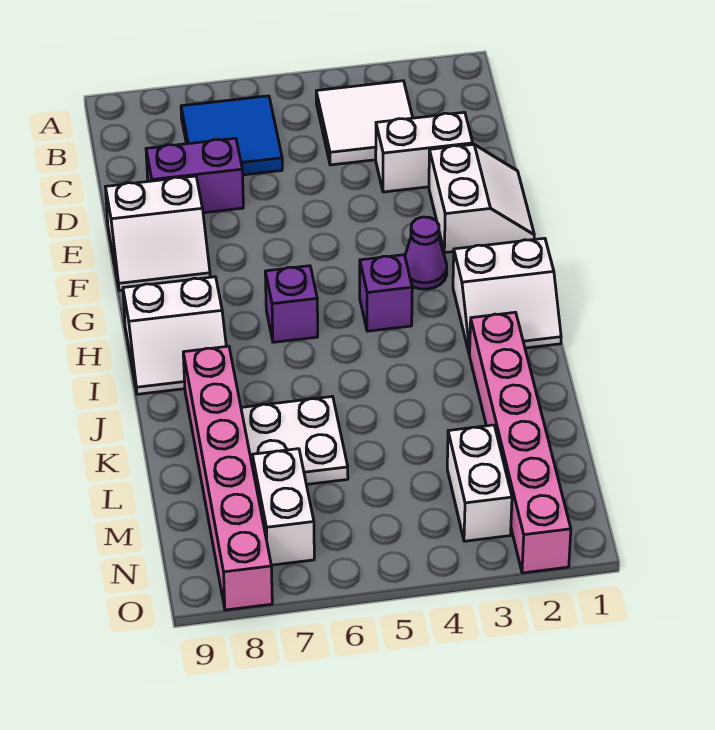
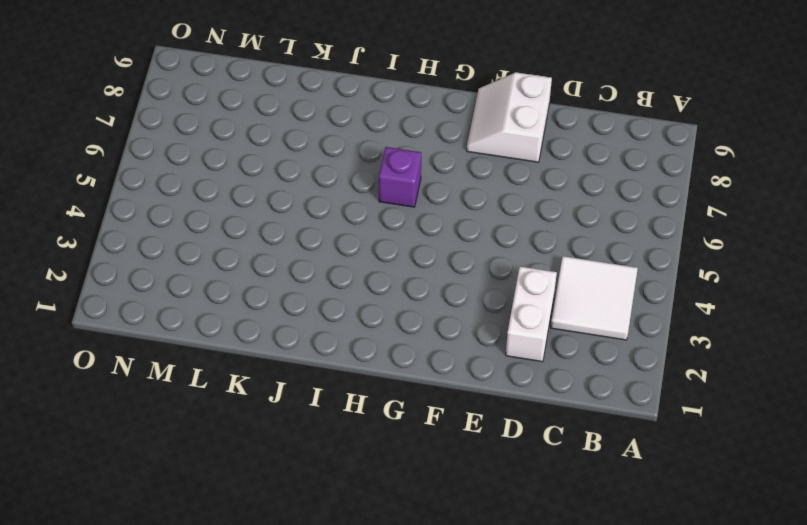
none -> blue 2x2 tile [181,96,282,175]
none -> purple 1x2 brick [146,138,243,213]
none -> white 2x2 slope [429,144,534,252]

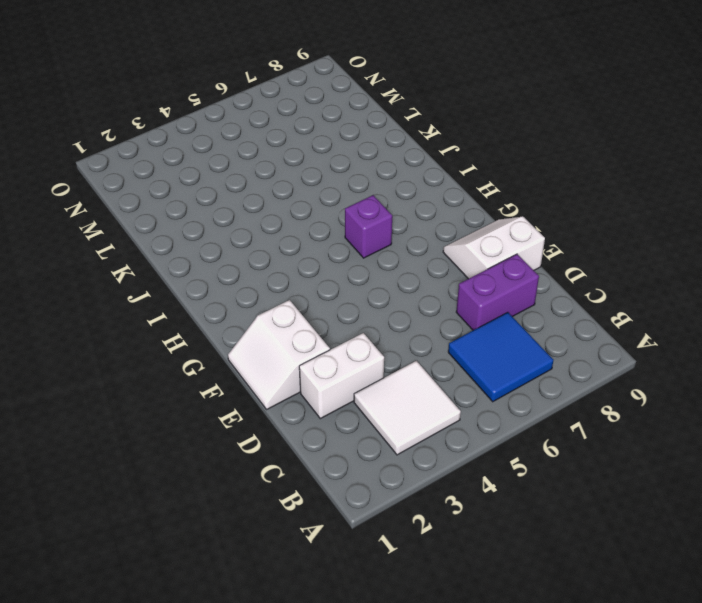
none -> purple 1x1 cone [405,217,447,289]
none -> white 2x2 slope [453,238,561,355]
none -> purple 1x1 brick [360,255,412,331]

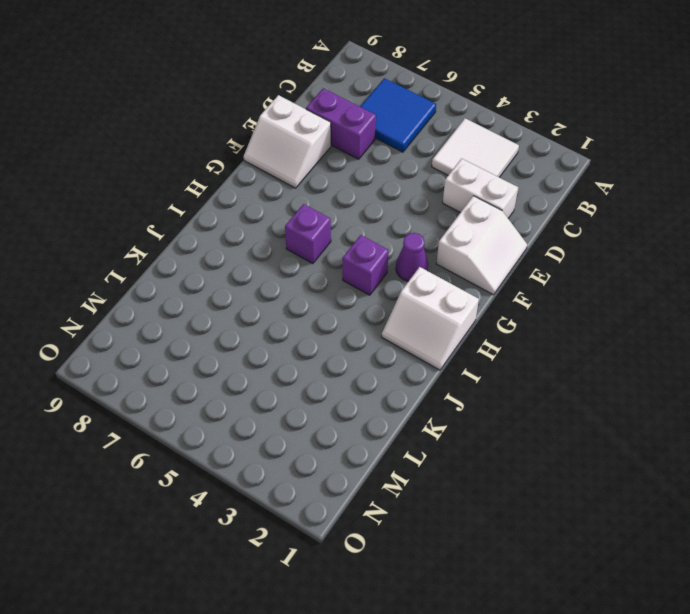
none -> white 2x2 slope [123,277,226,394]
none -> pink 1x6 brick [469,312,571,573]
none -> pink 1x6 brick [183,346,272,610]

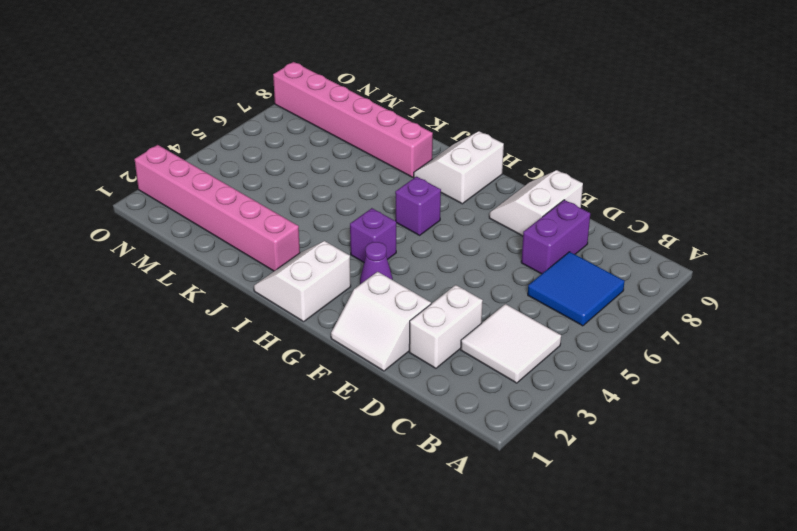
none -> white 2x2 plate [241,396,348,484]
none -> white 1x2 brick [447,425,512,541]
none -> white 1x2 brick [252,449,314,565]

